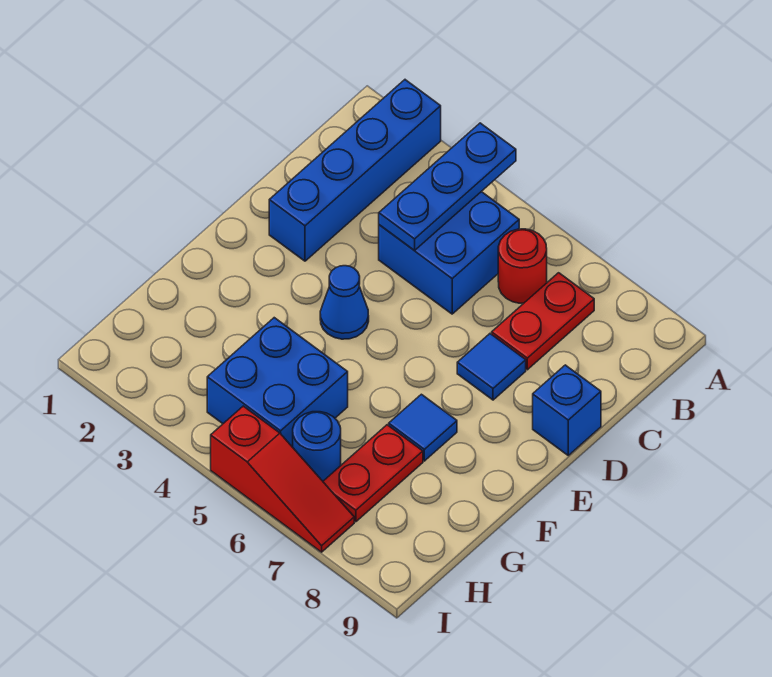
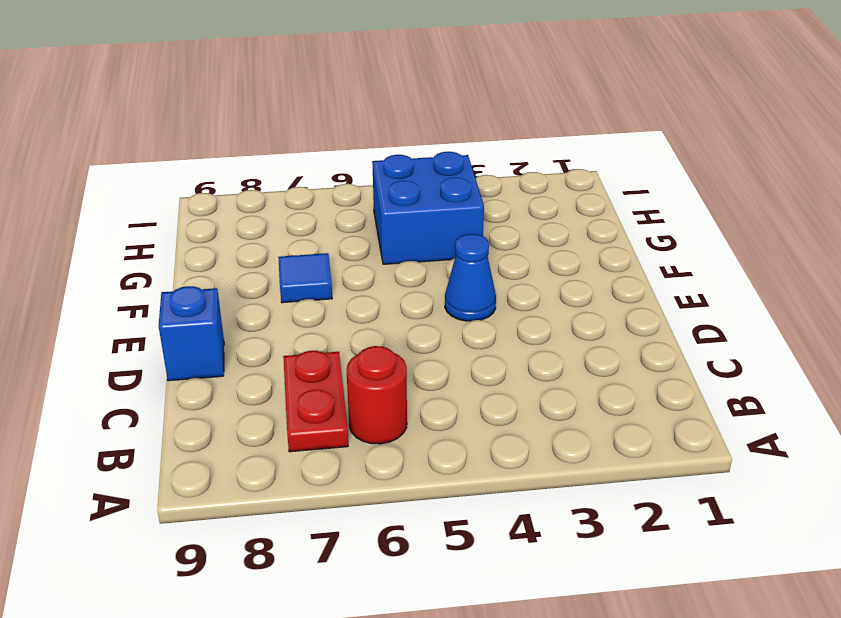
none -> blue 1x4 brick [269,80,441,261]
none -> blue 2x2 brick [379,192,519,314]
none -> blue 1x1 tile [457,334,526,400]

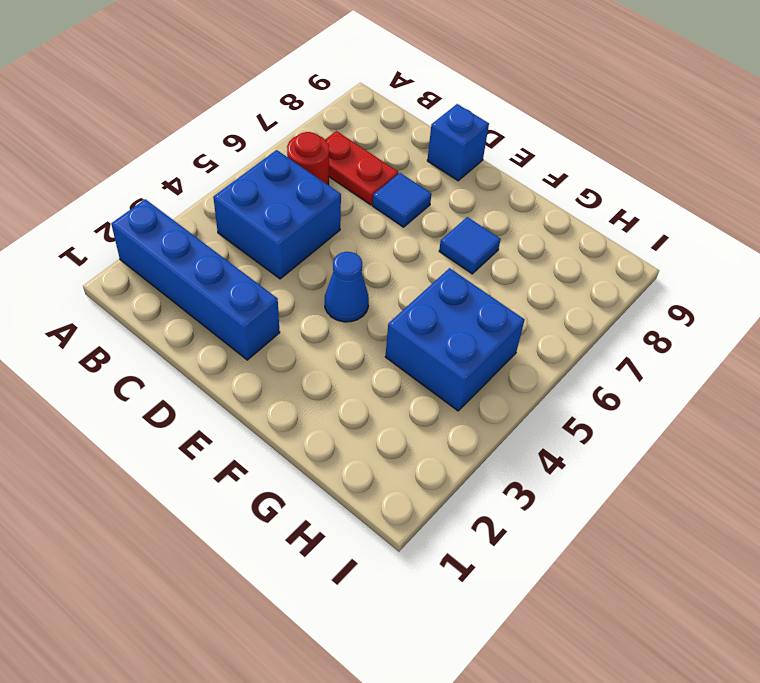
none -> red 1x2 plate [323,425,423,522]
none -> blue 1x1 round brick [293,412,341,481]
none -> red 1x3 slope [211,406,354,552]

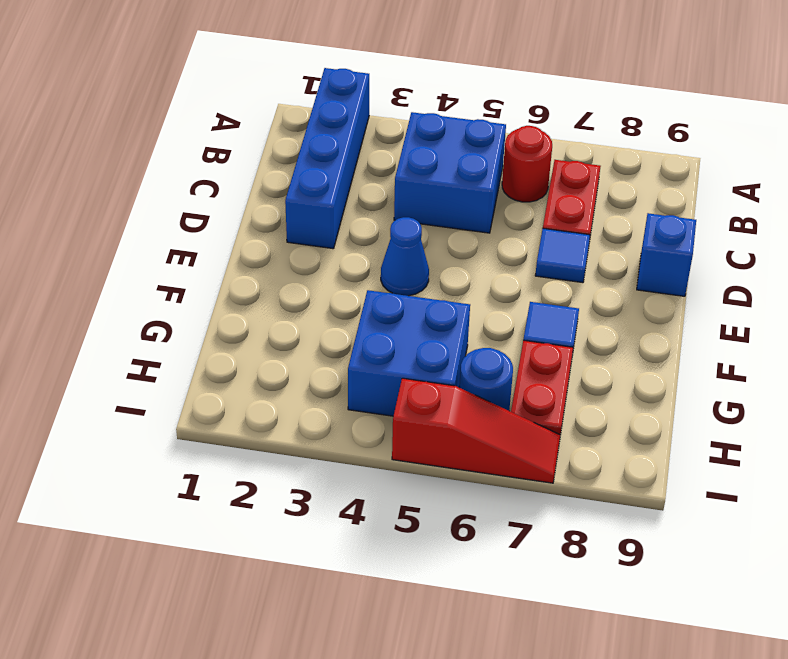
none -> blue 1x3 plate [379,123,516,251]

